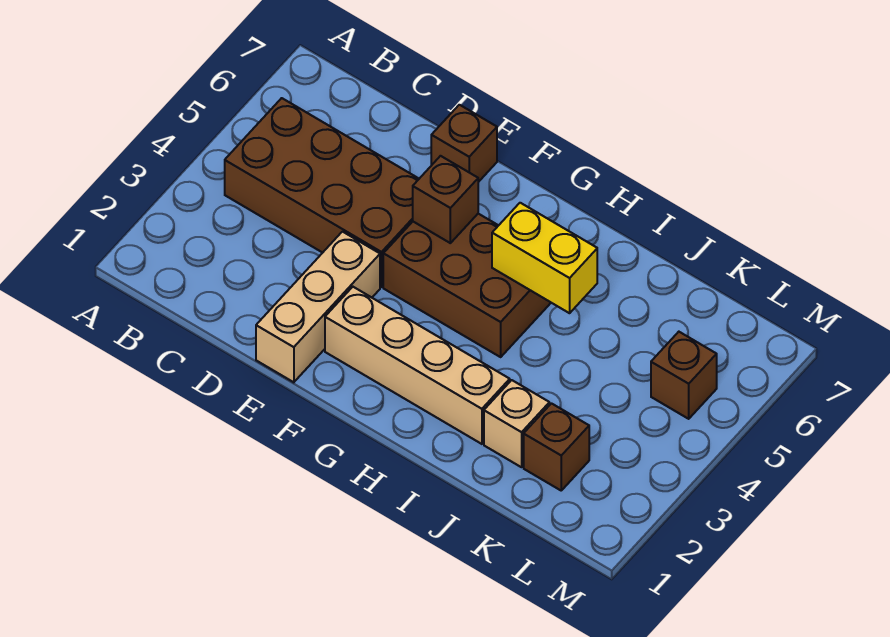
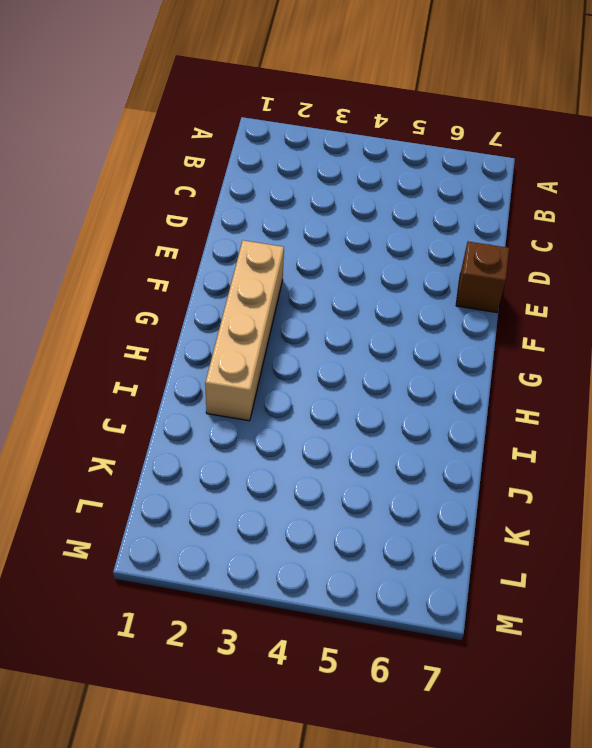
none -> brown 2x4 brick [225,98,419,287]
none -> tan 1x3 brick [256,232,380,382]

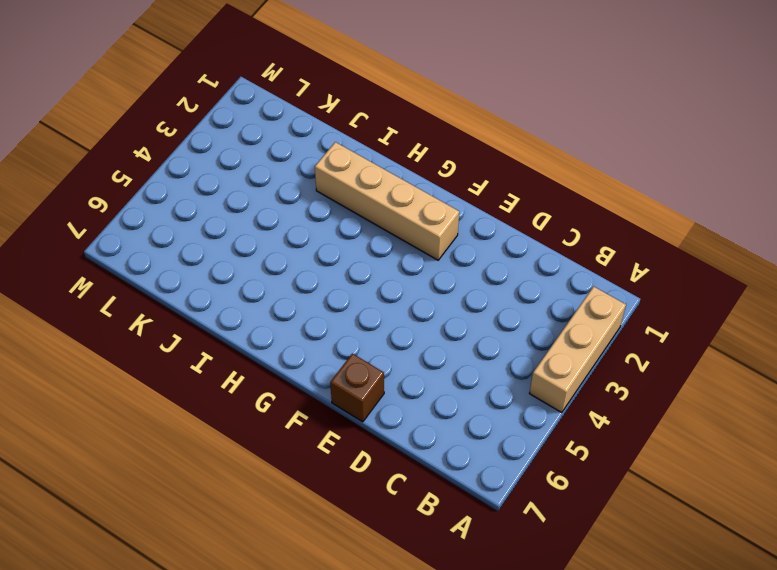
tan 1x3 brick [529,287,626,413] -> tan 1x3 brick moved to [256,232,380,382]
none -> brown 2x4 brick [225,98,419,287]
none -> brown 2x3 brick [383,214,551,357]

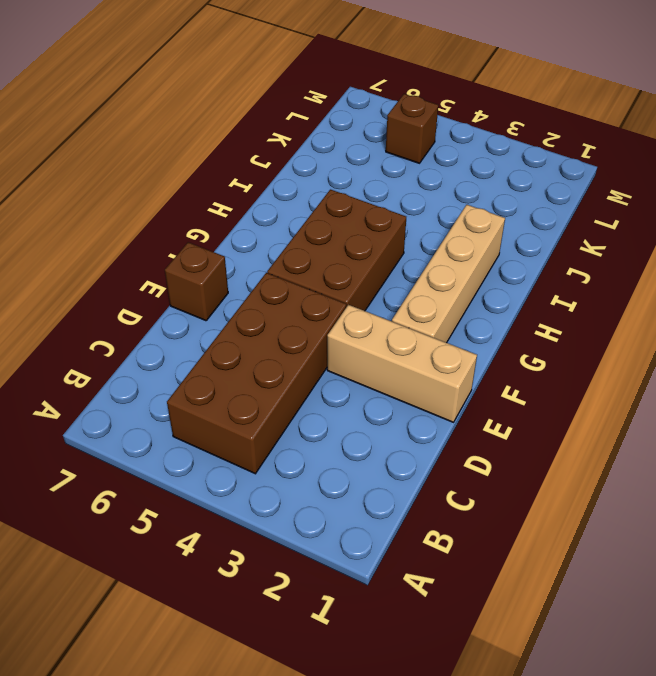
none -> tan 1x1 brick [484,380,549,467]
none -> brown 1x1 brick [524,403,589,490]

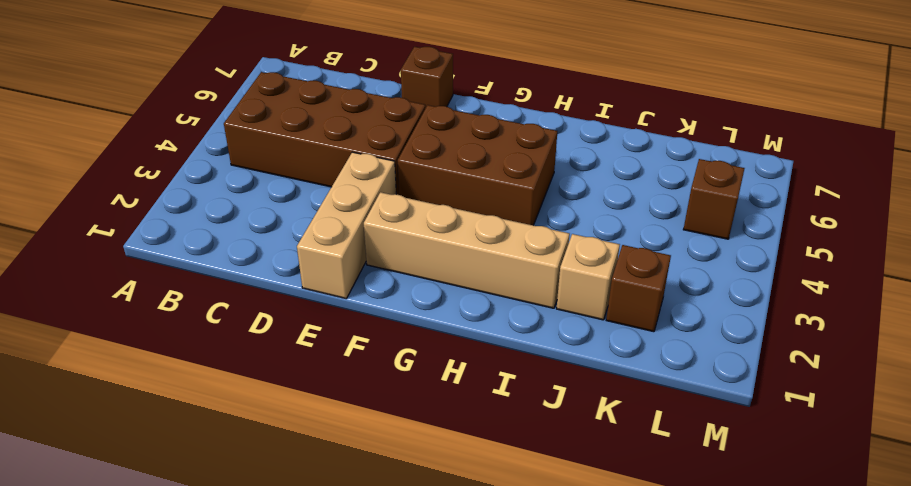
none -> brown 1x1 brick [413,156,478,243]
none -> yellow 1x2 brick [492,203,597,313]

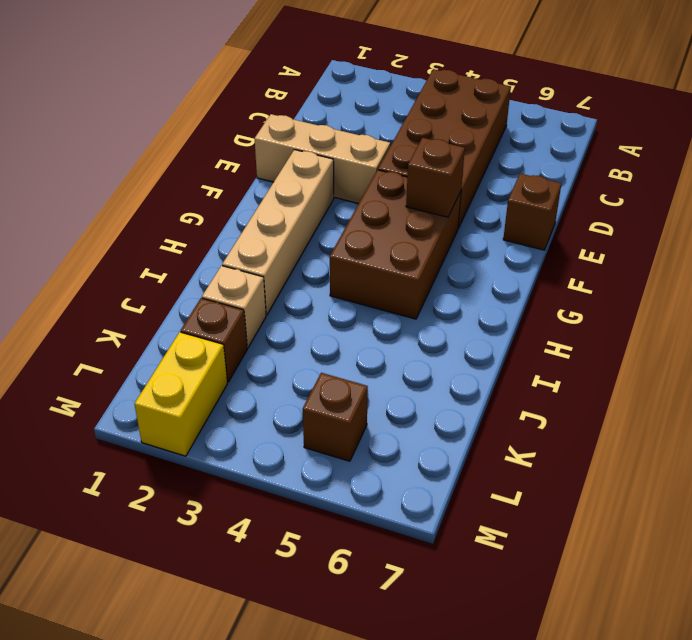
yellow 1x2 brick [135,332,227,456] -> yellow 1x2 brick moved to [492,203,597,313]

